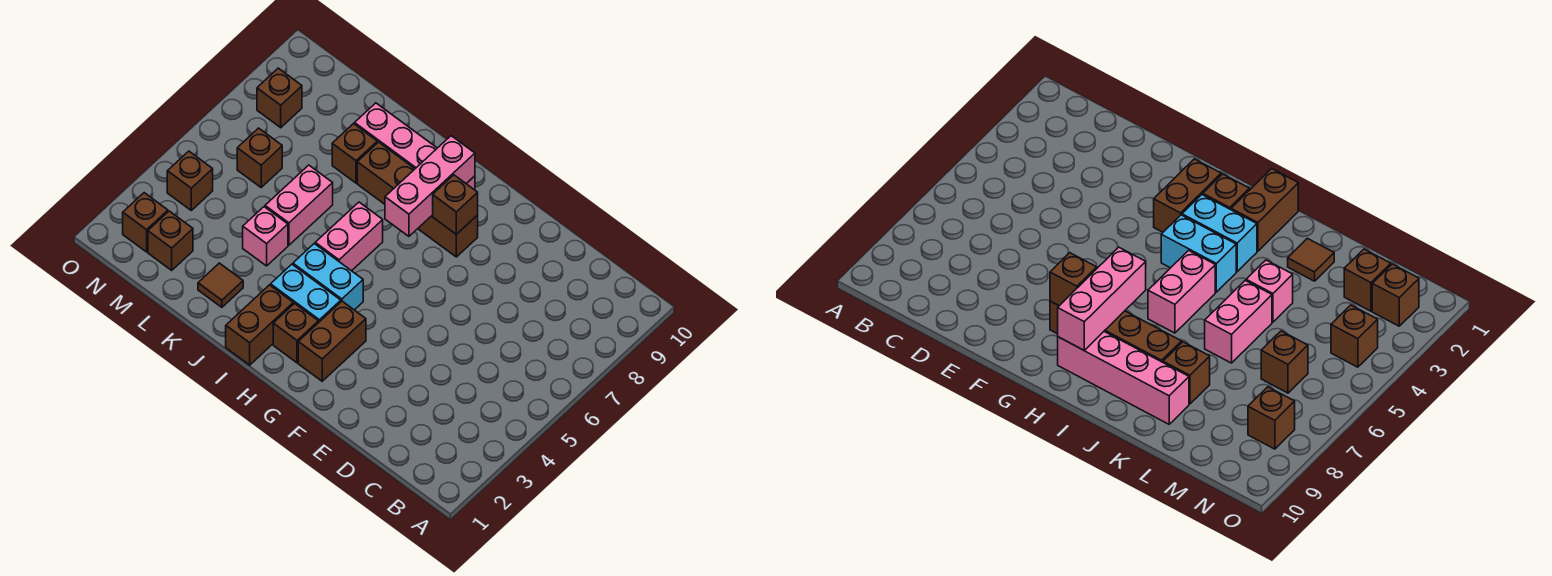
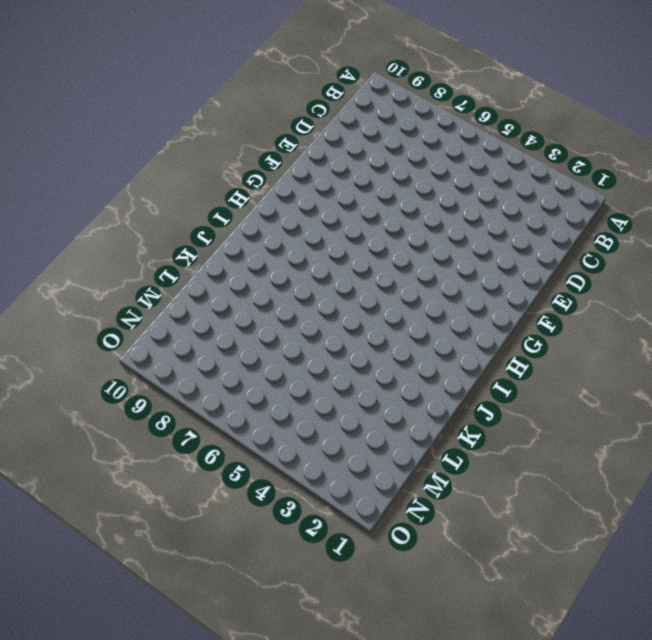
none -> brown 1x2 brick [298,301,366,381]
none -> brown 1x4 brick [357,142,478,257]
none -> brown 1x1 brick [273,303,318,363]

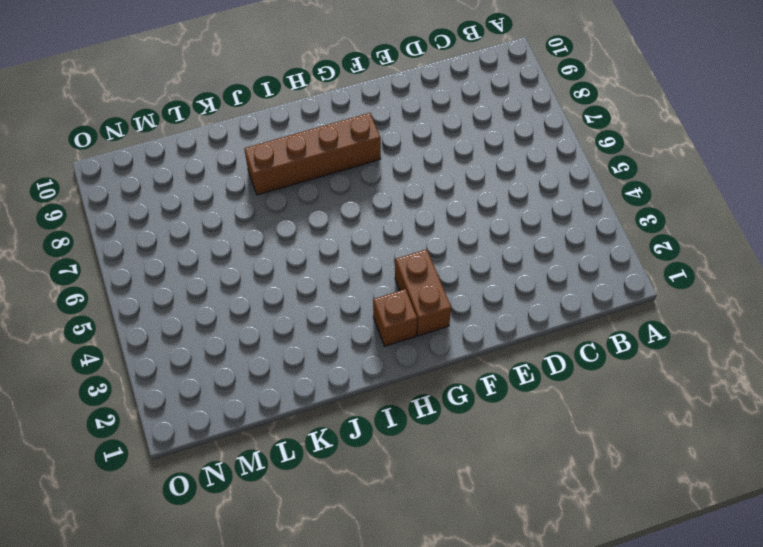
none -> cyan 1x2 brick [271,264,341,323]
none -> cyan 1x2 brick [293,244,363,310]
none -> pink 1x4 brick [355,103,475,190]

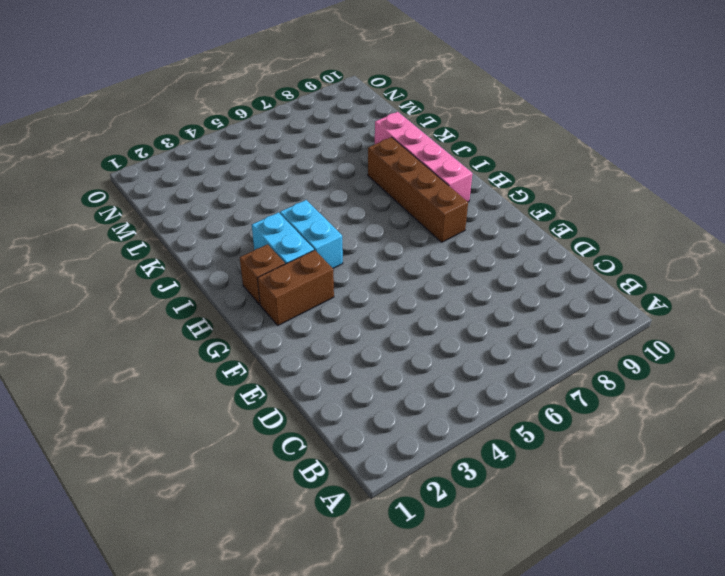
none -> brown 1x2 brick [226,285,293,365]
none -> pink 1x2 brick [315,202,383,271]
none -> brown 1x1 tile [198,263,243,307]

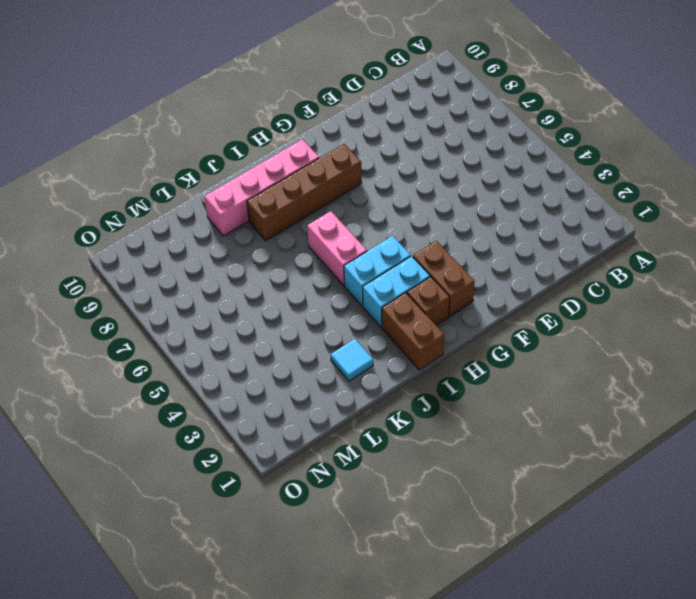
cyan 1x1 tile [331,339,373,381] -> brown 1x1 tile [198,263,243,307]
none -> pink 1x1 brick [243,207,288,266]
none -> pink 1x2 brick [265,165,333,245]
none -> brown 1x1 brick [332,124,377,183]

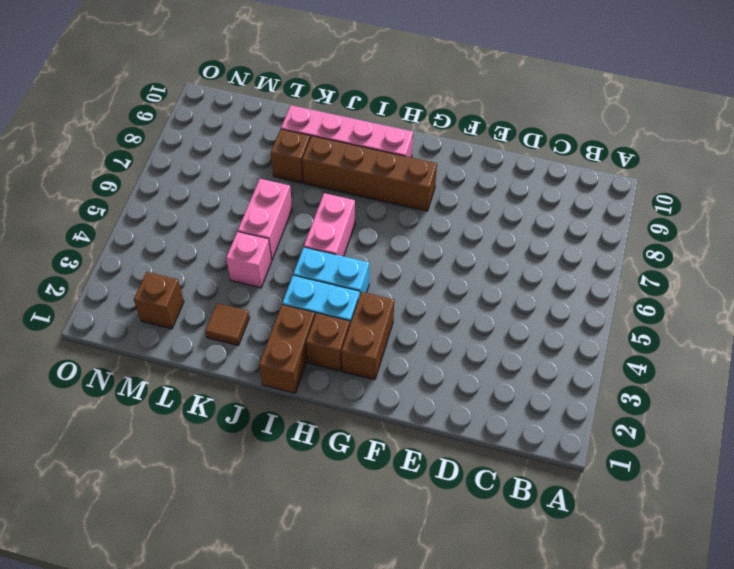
none -> brown 1x1 brick [237,128,282,187]
none -> brown 1x1 brick [123,193,168,252]
none -> brown 1x1 brick [167,151,213,210]

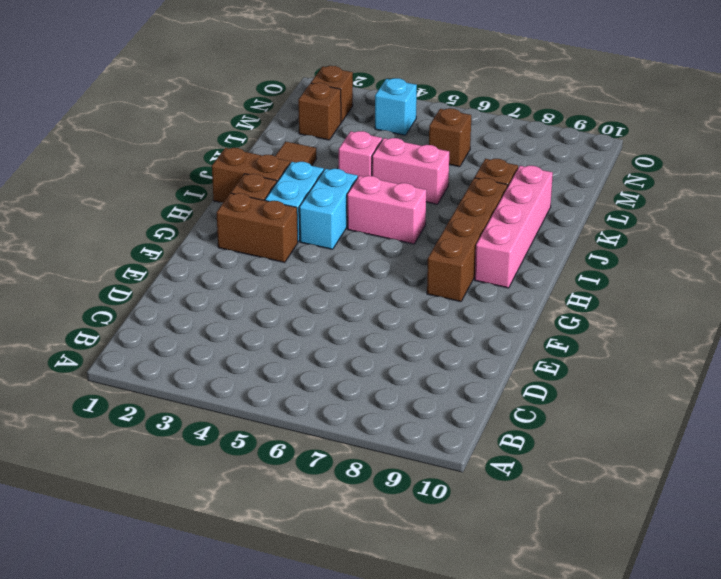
cyan 1x1 brick [375,78,417,135] -> brown 1x1 brick [167,151,213,210]
none -> brown 1x1 brick [257,68,302,128]
none -> brown 1x1 brick [433,175,478,234]
none -> pink 1x3 brick [385,136,475,236]

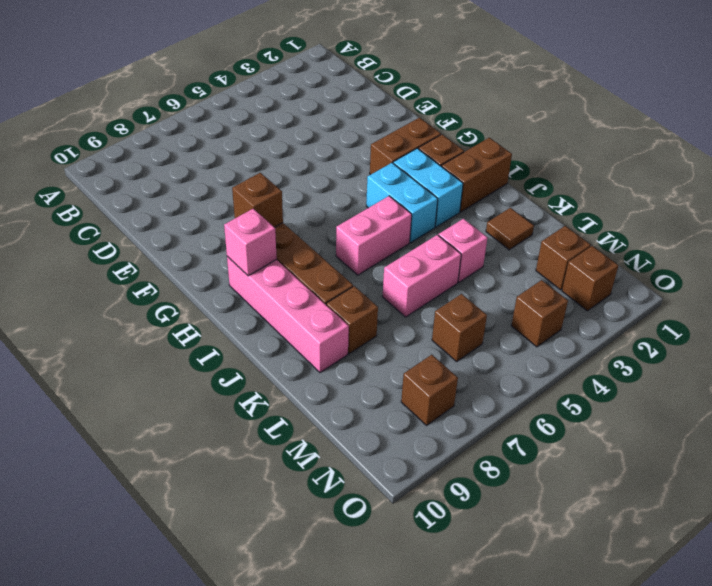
pink 1x1 brick [224,209,277,276] -> pink 1x3 brick [385,136,475,236]

